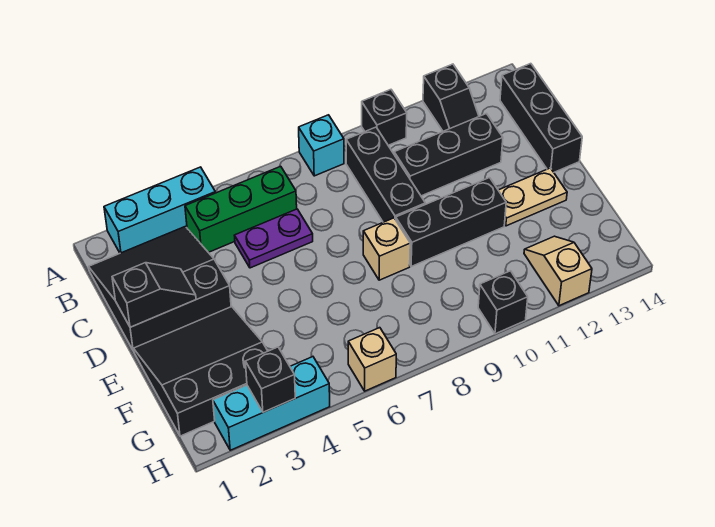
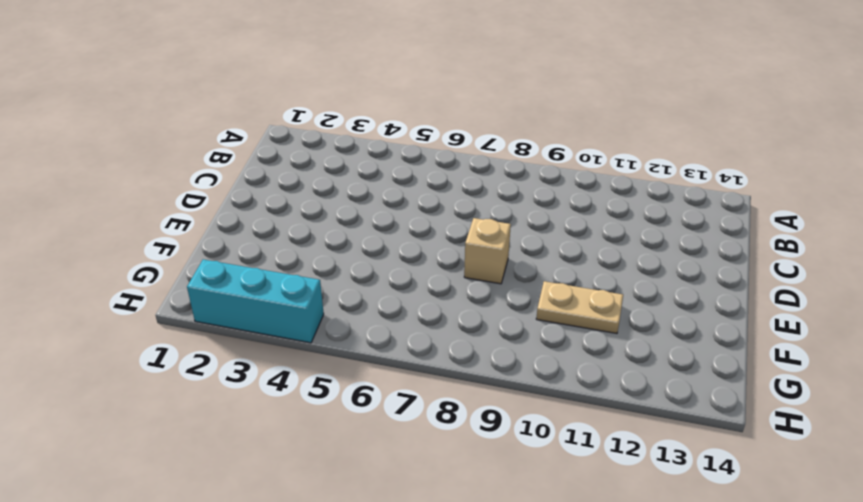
tan 1x2 plate [536,281,623,333] -> tan 1x2 plate moved to [498,168,567,226]
none -> cyan 1x3 brick [104,167,215,253]
none -> cyan 1x1 brick [299,115,344,176]
none -> black 1x1 brick [362,90,407,145]

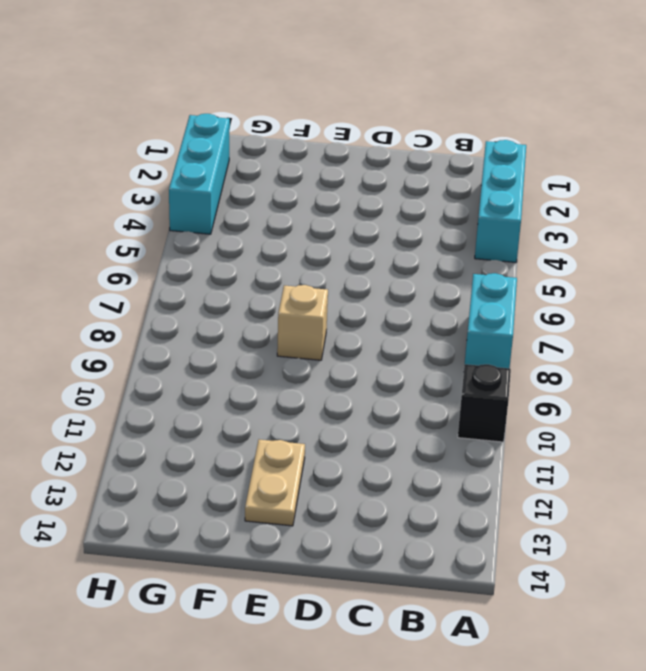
cyan 1x2 brick [465,273,517,368] -> cyan 1x1 brick [299,115,344,176]
none -> black 1x2 slope [423,64,479,131]
none -> black 3x3 slope [89,227,231,351]
none -> green 1x3 brick [185,166,297,252]

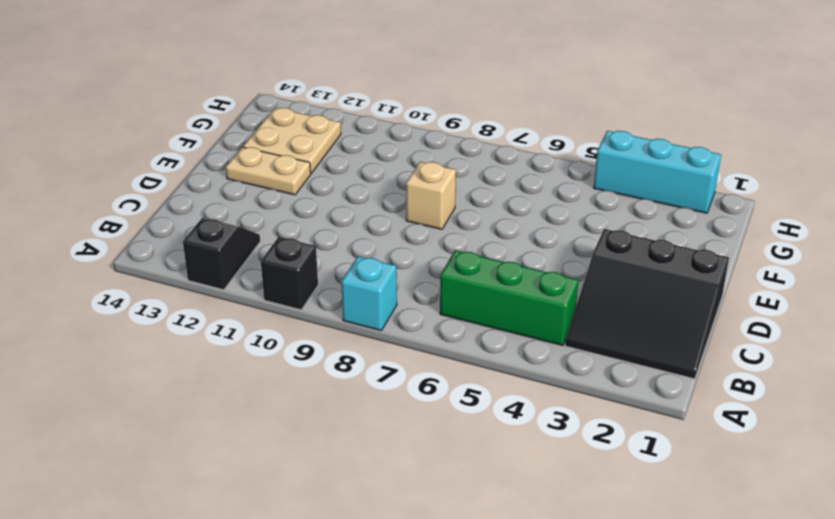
tan 2x2 plate [243,108,341,173] -> tan 1x2 slope [524,236,592,306]
none -> cyan 1x3 brick [104,167,215,253]
none -> black 1x3 brick [346,127,425,222]
none -> black 1x3 brick [500,64,582,172]

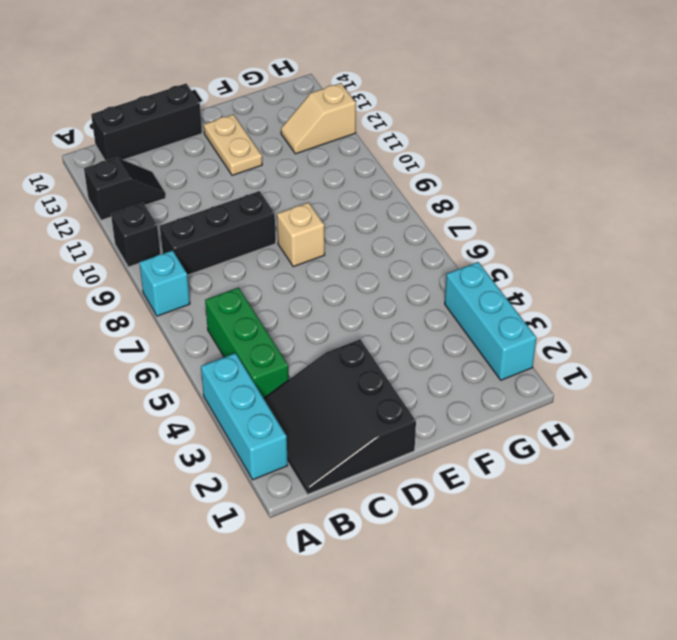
none -> purple 1x2 plate [234,209,313,268]
none -> black 1x3 brick [394,114,503,196]
none -> black 3x3 slope [134,307,268,436]

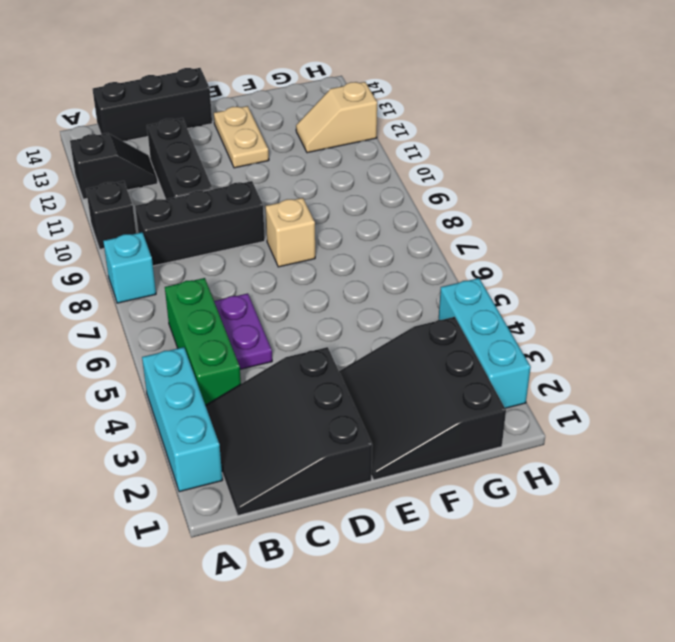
none -> black 1x3 brick [396,178,506,267]
none -> tan 1x1 brick [348,328,396,391]
none -> black 1x1 brick [478,271,528,334]

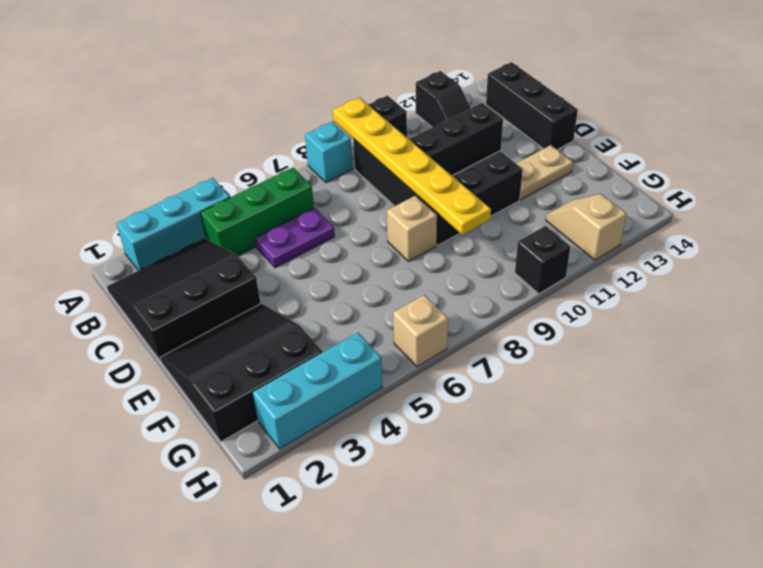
yellow 1x6 plate [333,98,491,235] -> none
none -> black 1x2 slope [112,263,196,327]
none -> black 1x1 brick [245,347,295,412]

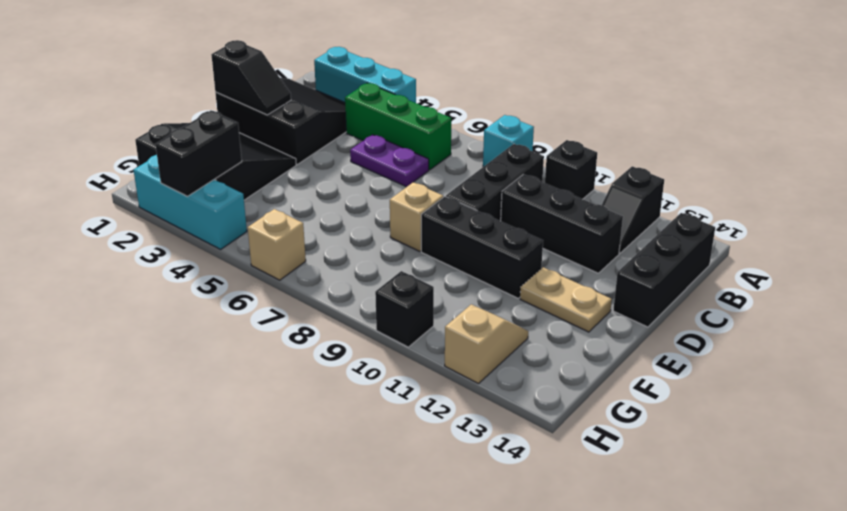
black 1x2 brick [155,111,242,196] -> black 1x1 brick [245,347,295,412]

